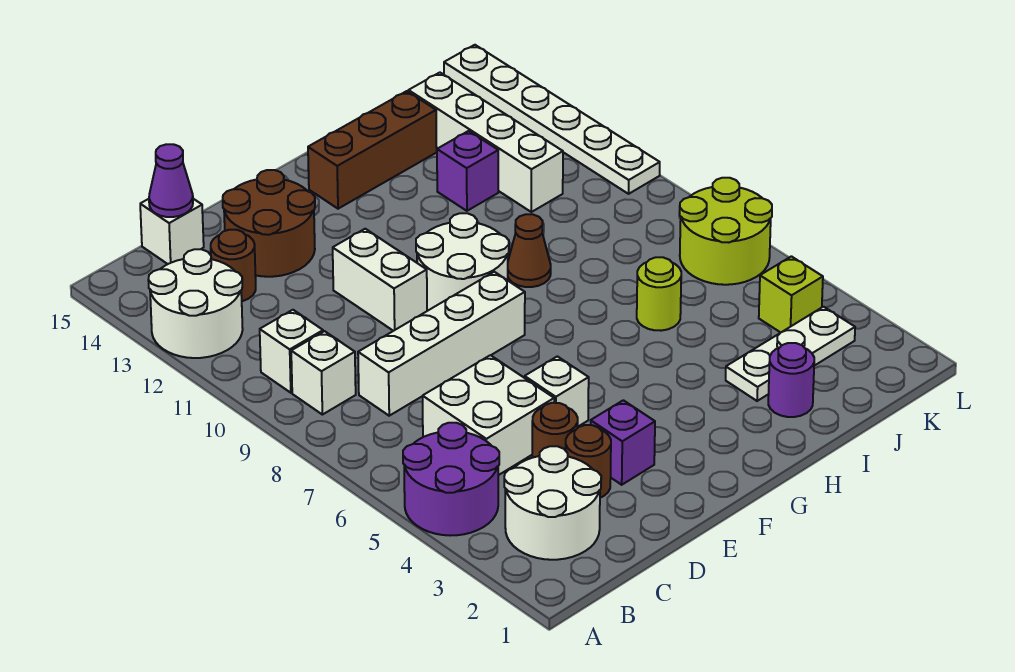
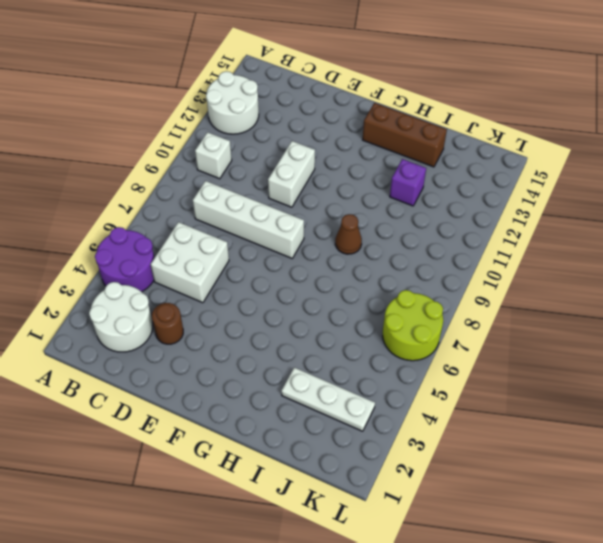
none -> white 1x1 brick [291,331,356,415]
none -> brown 1x1 round brick [211,230,256,301]
none -> white 1x1 brick [140,199,204,264]

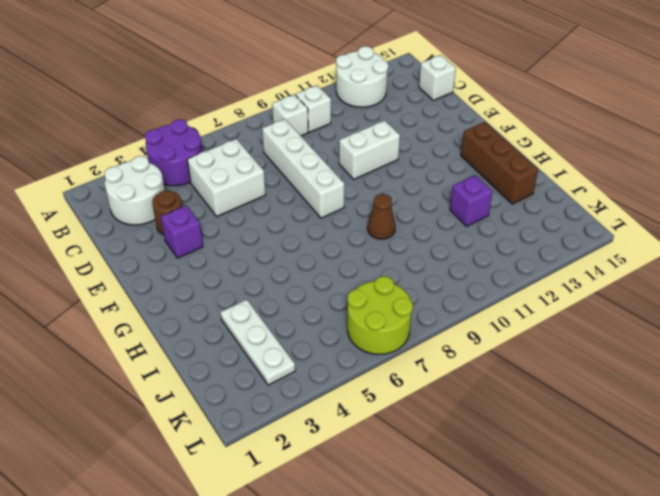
none -> brown 1x1 round brick [211,230,256,301]
none -> brown 1x1 round brick [532,403,578,458]
none -> brown 2x2 round brick [223,170,315,277]

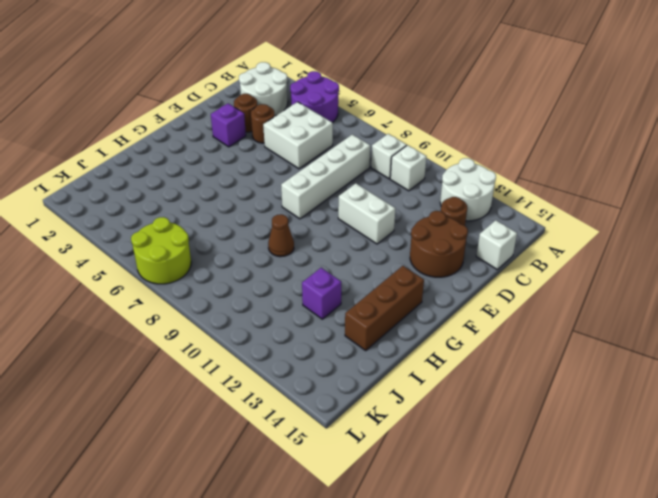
none -> white 1x1 brick [525,356,589,426]
none -> white 2x2 round brick [416,213,509,311]
none -> purple 1x1 round brick [768,343,814,417]

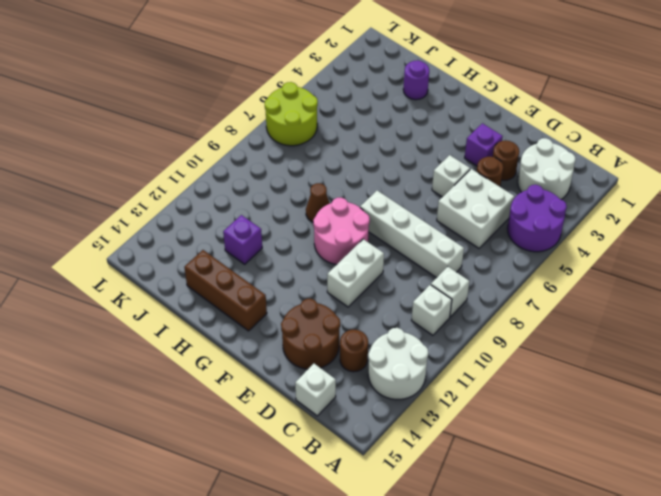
pink 2x2 round brick [313,198,370,265] -> white 2x2 round brick [416,213,509,311]
none -> white 1x3 plate [726,307,855,401]
none -> lime 1x1 round brick [637,257,681,331]
none -> white 1x4 brick [408,73,563,212]

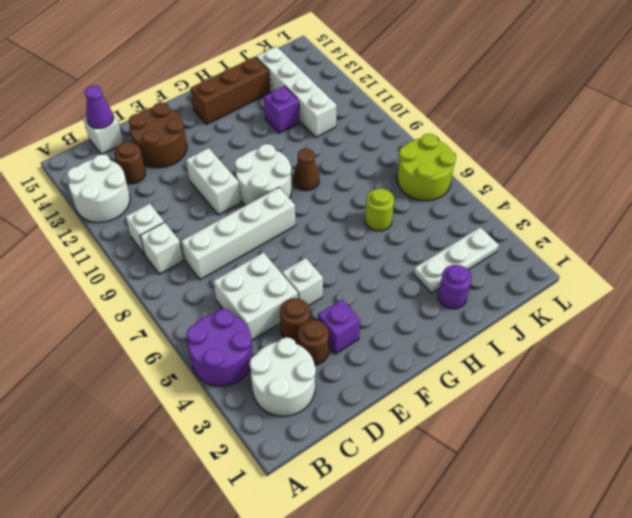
none -> lime 1x1 brick [759,256,823,332]
none -> white 1x6 plate [444,45,660,194]

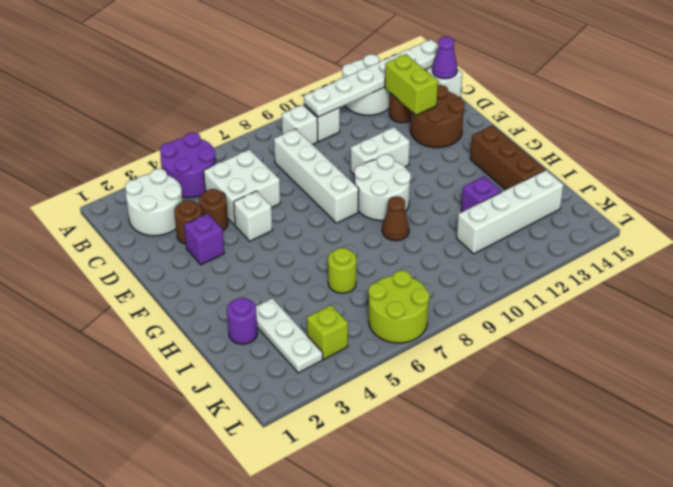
white 1x6 plate [304,39,438,117] -> white 1x6 plate moved to [444,45,660,194]
lime 1x2 brick [385,54,438,115] -> none

